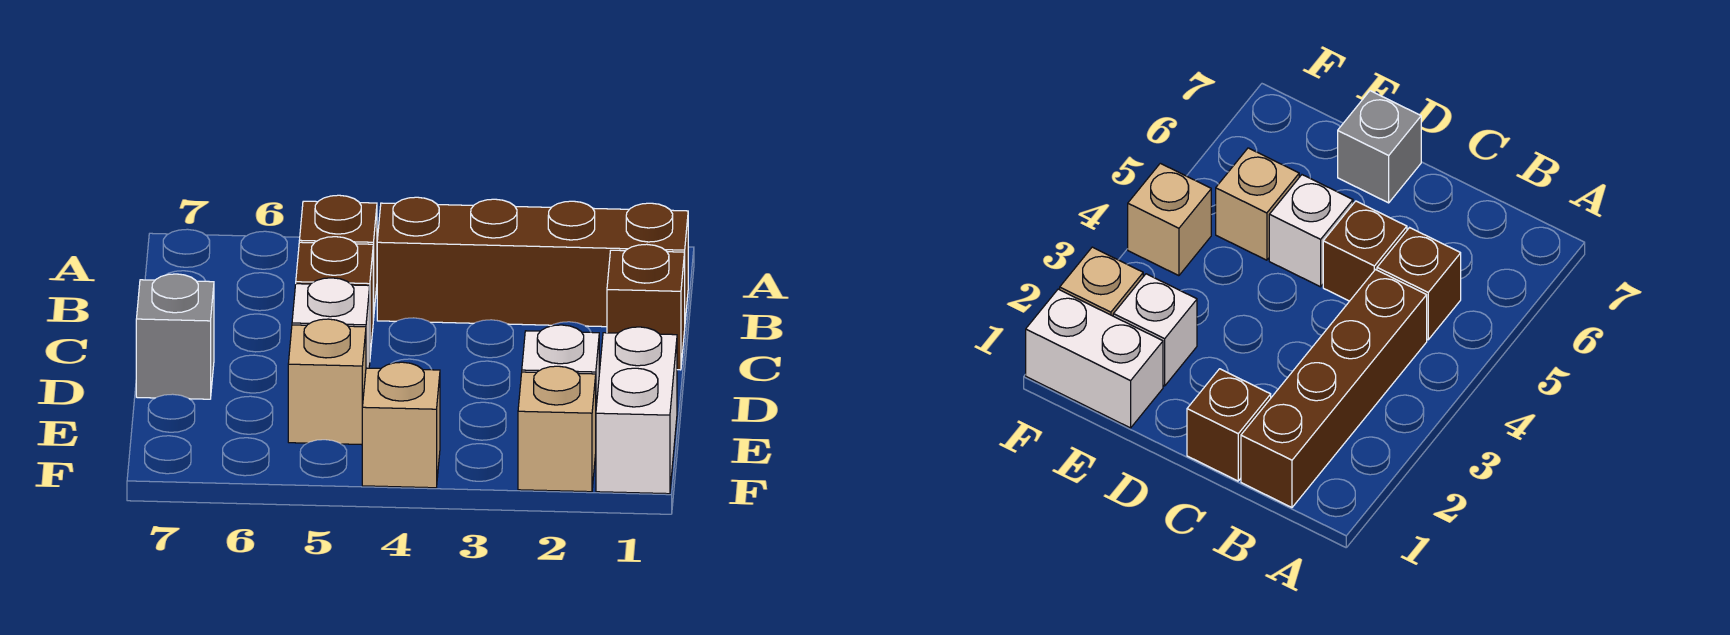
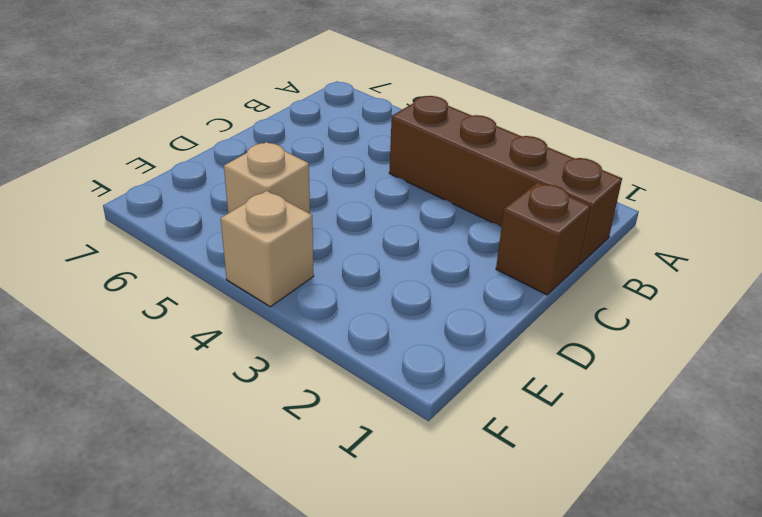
none -> brown 1x1 brick [299,195,377,320]
none -> brown 1x1 brick [296,237,373,355]

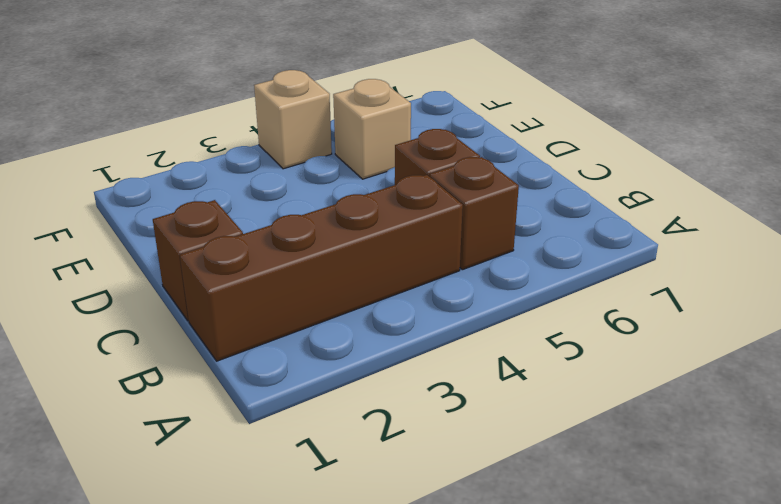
none -> white 1x1 brick [292,278,370,368]
none -> grey 1x1 brick [136,274,214,399]

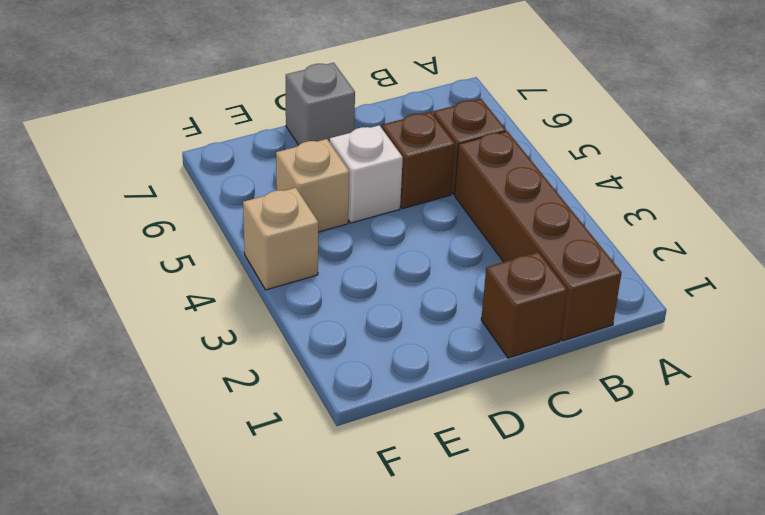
none -> white 1x2 brick [596,327,677,494]
none -> white 1x1 brick [522,325,599,406]

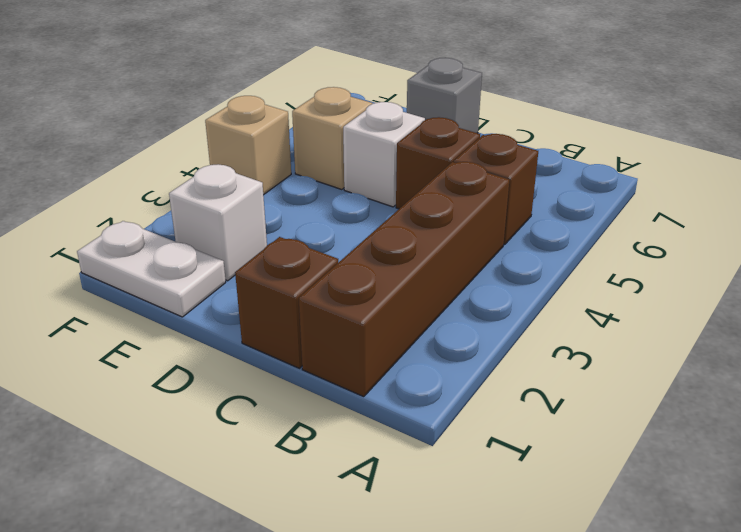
white 1x2 plate [77,221,226,317] -> white 1x2 brick [596,327,677,494]
none -> tan 1x1 brick [518,366,596,492]

